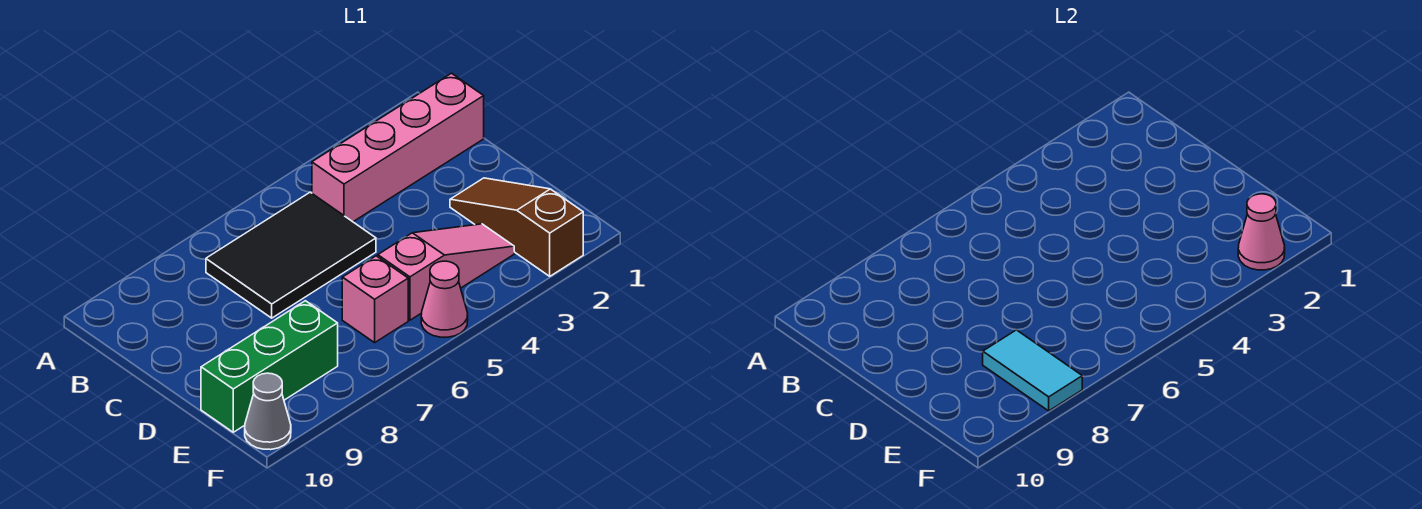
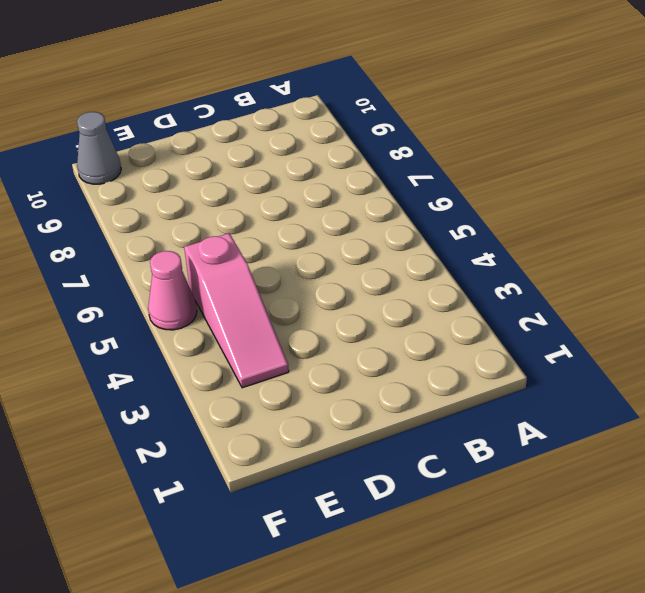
none -> pink 1x4 brick [312,73,484,222]
none -> black 2x3 tile [206,192,376,318]

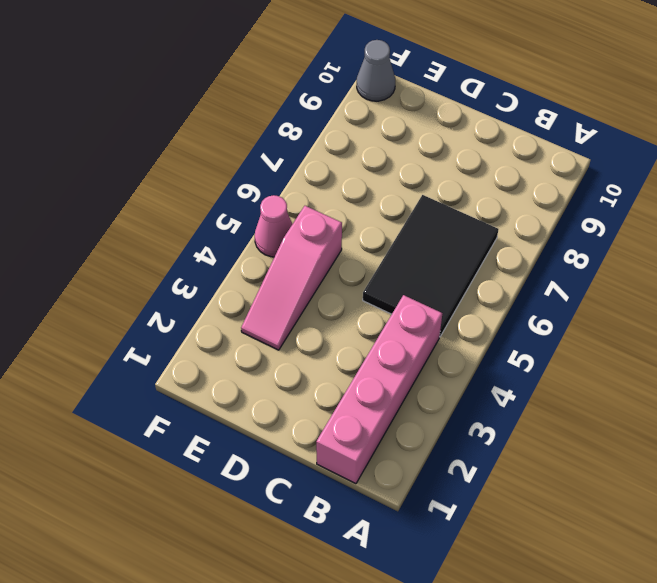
none -> brown 1x3 slope [450,178,583,276]
none -> pink 1x1 brick [342,256,408,343]

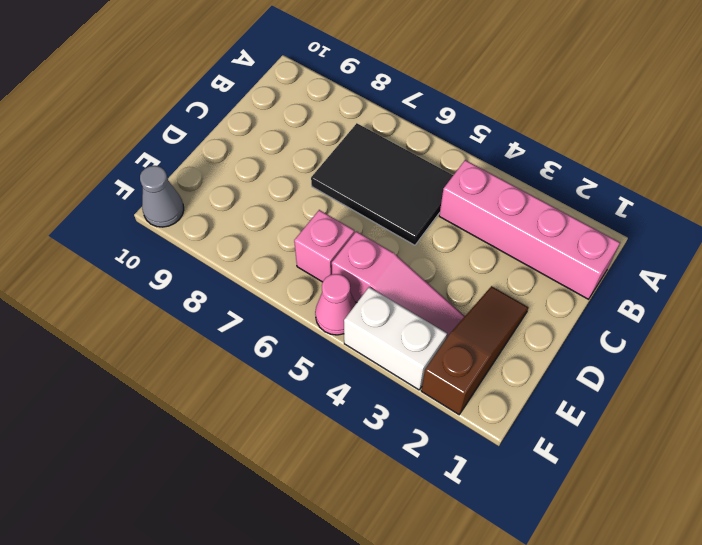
white 1x2 brick [344,287,447,390] -> none
none -> green 1x3 brick [201,301,338,432]
none -> cyan 1x2 tile [983,330,1082,411]

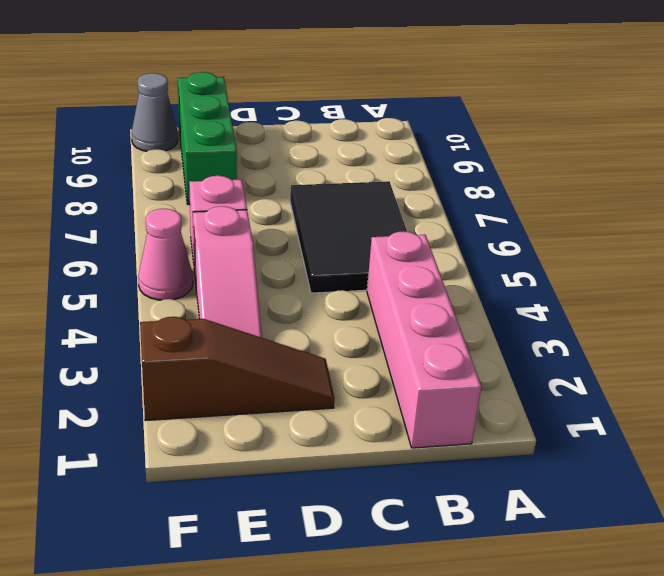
none -> cyan 1x2 tile [983,330,1082,411]
none -> pink 1x1 cone [1238,194,1285,270]

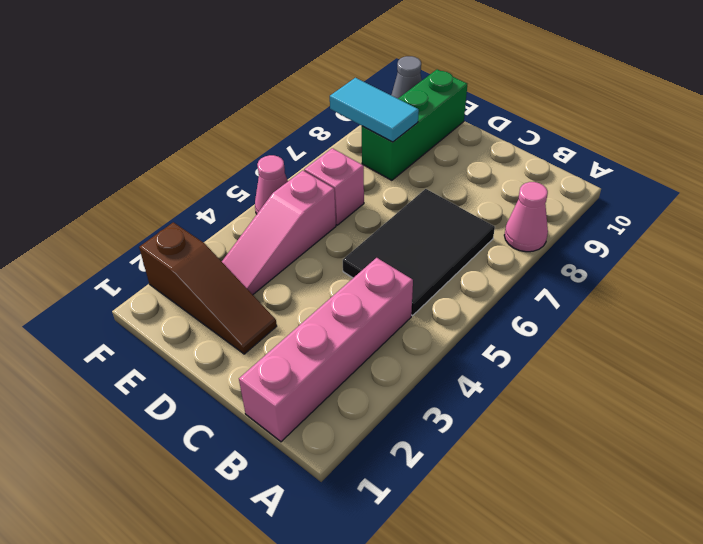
pink 1x1 cone [504,182,548,252] -> pink 1x1 cone moved to [1238,194,1285,270]

